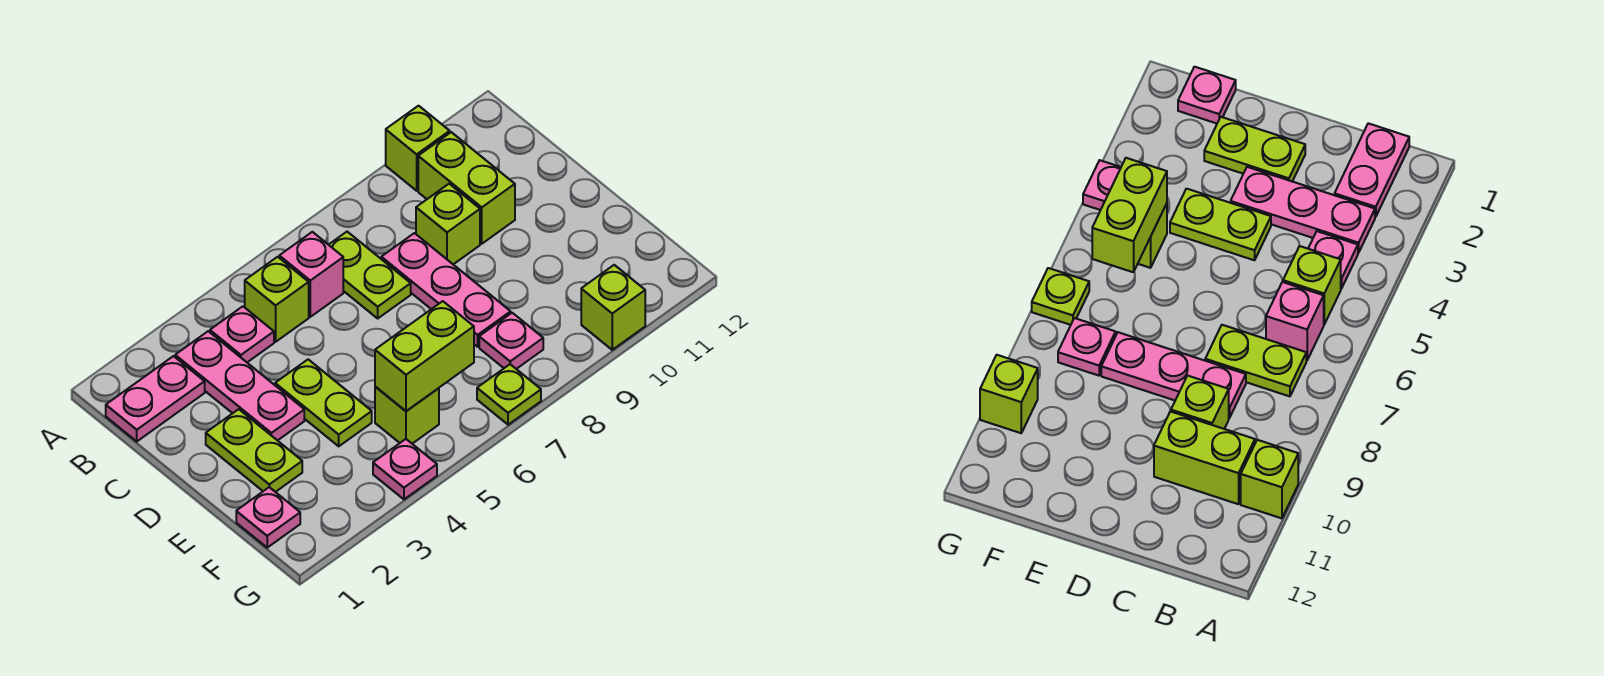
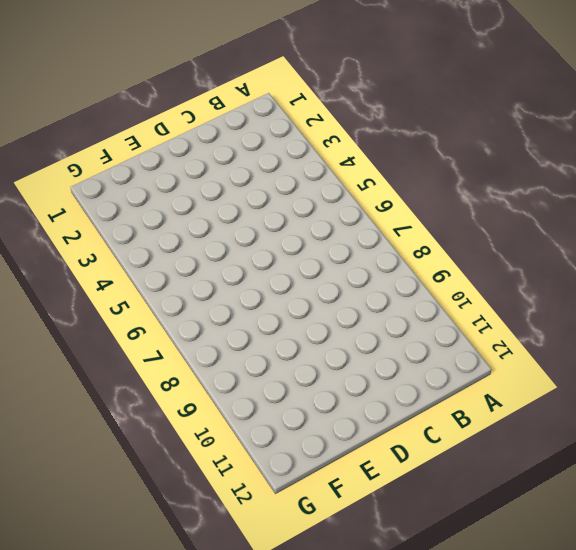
none -> lime 1x1 brick [386,106,450,191]
none -> pink 1x2 plate [106,356,205,441]
none -> pink 1x3 plate [175,331,304,441]

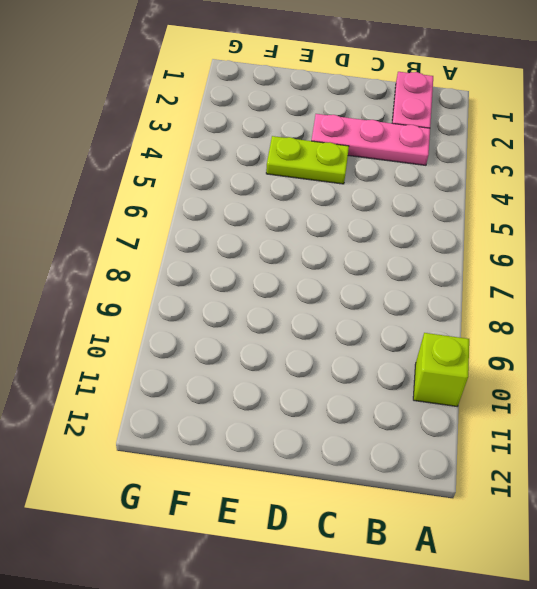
none -> pink 1x1 plate [210,306,274,362]
none -> lime 1x1 brick [245,257,309,342]
none -> pink 1x1 brick [279,232,343,317]

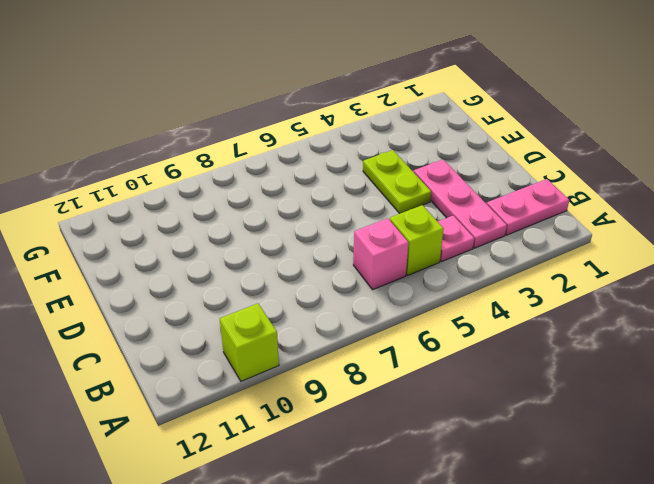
none -> lime 1x2 plate [329,232,411,318]
none -> lime 1x2 brick [418,132,515,244]
none -> pink 1x3 plate [381,233,511,347]

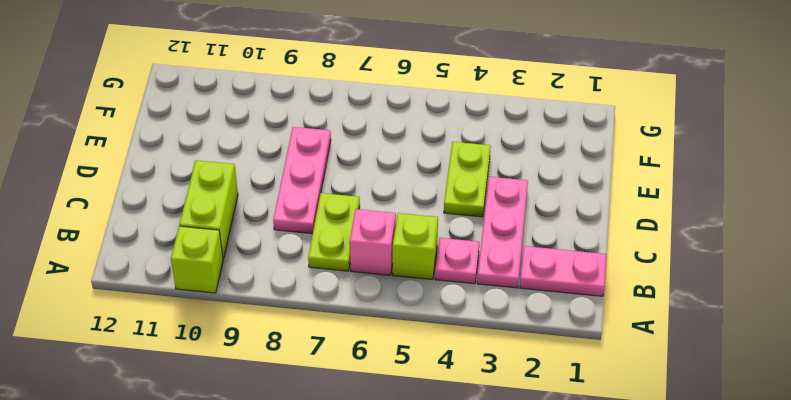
none -> lime 1x1 brick [416,184,480,264]
none -> lime 1x2 plate [206,409,302,492]
none -> pink 1x1 plate [236,487,300,548]

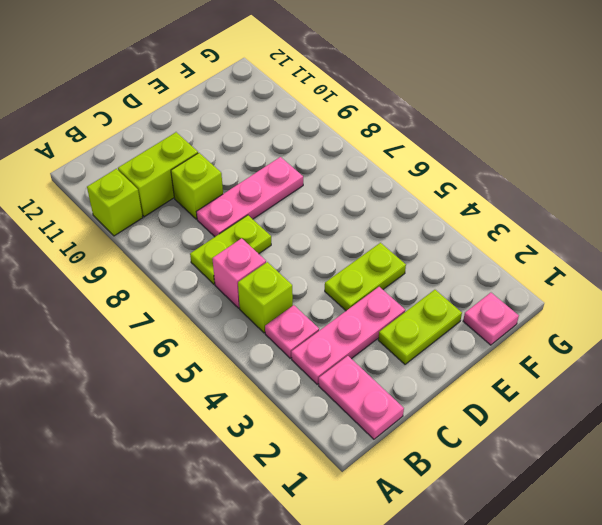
none -> lime 1x1 brick [375,387,439,444]
none -> pink 1x1 plate [479,313,543,369]
none -> pink 1x1 plate [373,439,437,499]

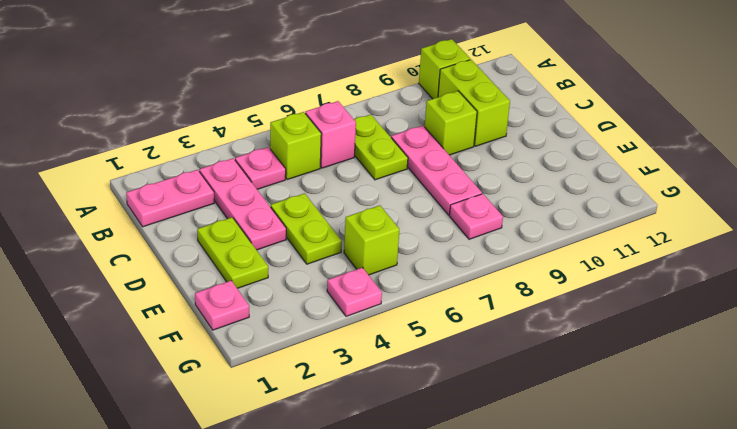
none -> lime 1x1 plate [477,364,541,425]
none -> lime 1x1 brick [581,265,645,350]
none -> lime 1x2 brick [375,301,474,411]

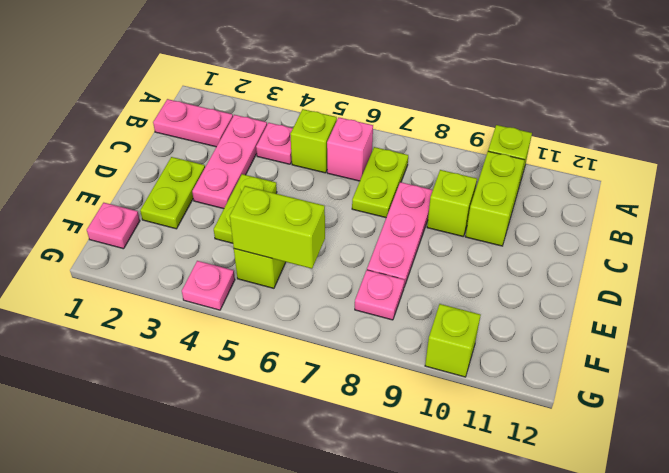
none -> lime 1x1 plate [477,364,541,425]

